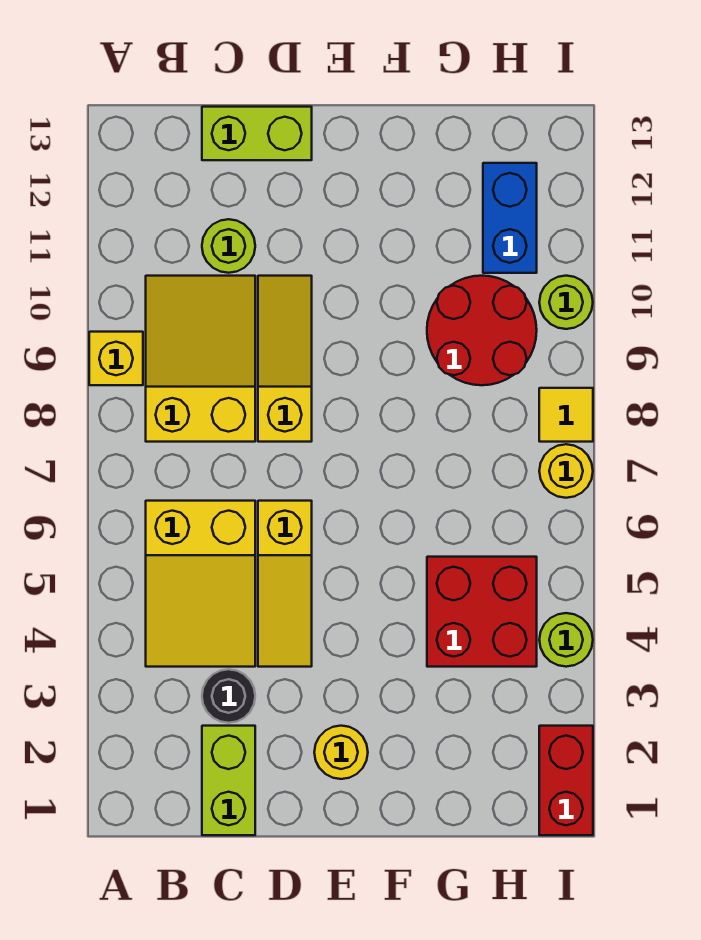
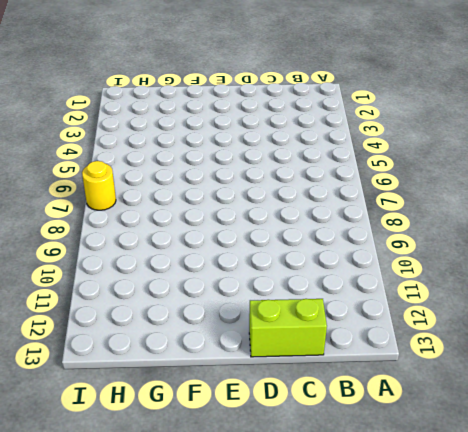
none -> yellow 1x1 brick [89,332,143,385]
none -> yellow 2x3 slope [146,501,255,667]
none -> yellow 2x3 slope [146,276,255,442]

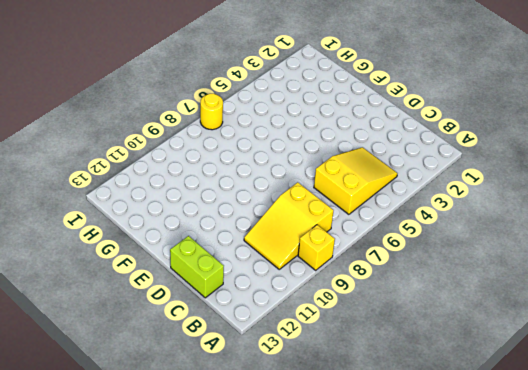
none -> lime 1x2 brick [202,726,255,835]
none -> black 1x1 round brick [202,669,255,723]
none -> lime 1x1 round brick [202,219,255,273]

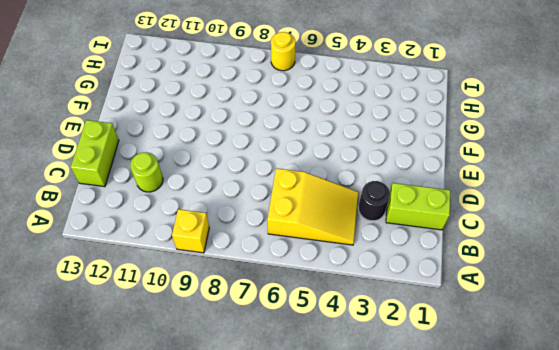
none -> yellow 2x3 slope [146,276,255,442]
none -> yellow 1x3 slope [258,501,312,667]
none -> yellow 1x3 slope [258,276,312,442]

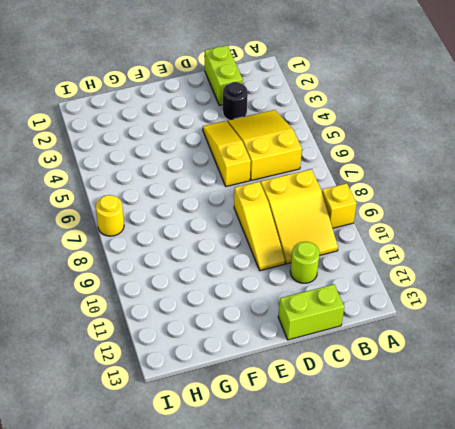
none -> yellow 1x1 round brick [314,726,368,779]
none -> red 2x2 brick [427,557,537,667]
none -> red 2x2 round brick [427,276,537,385]

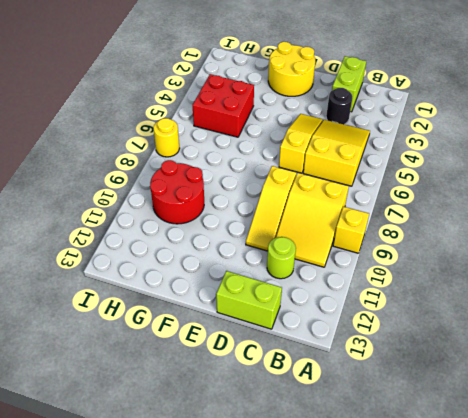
yellow 2x2 round brick [268,42,315,96] -> yellow 1x1 round brick [314,726,368,779]
none -> blue 1x2 brick [483,163,537,273]
none -> red 1x2 brick [539,726,593,835]
none -> lime 1x1 round brick [539,613,593,667]

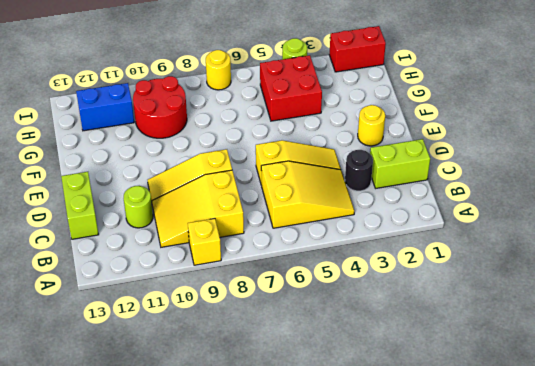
none -> yellow 1x1 tile [539,388,593,442]
none -> lime 1x1 round brick [539,276,593,329]

